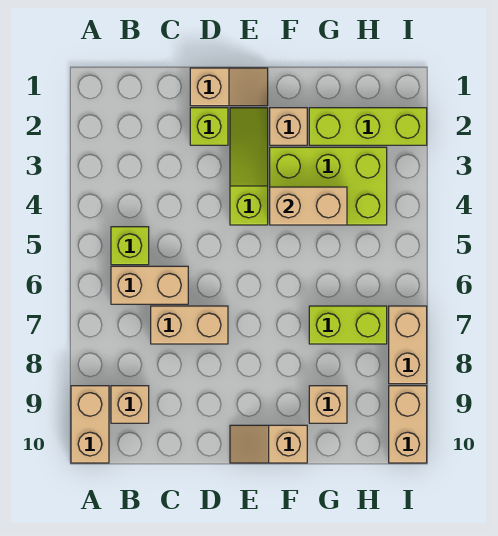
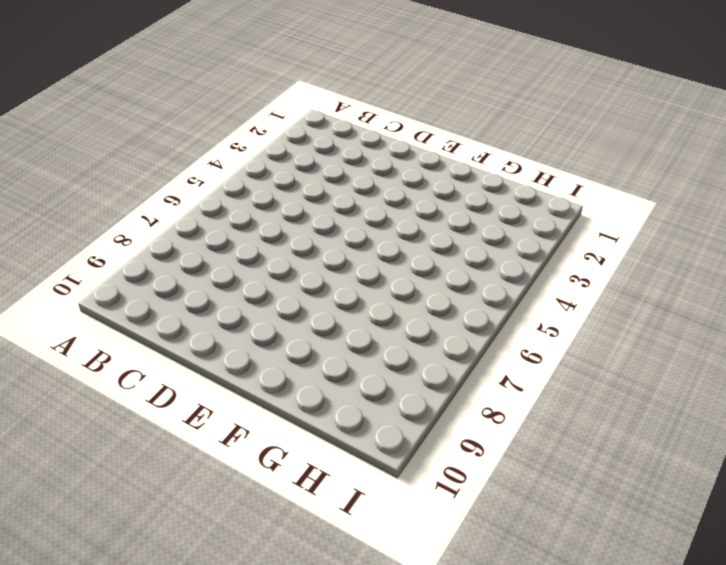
none -> tan 1x2 brick [71,386,109,463]
none -> lime 1x1 brick [111,227,149,265]
none -> tan 1x2 brick [111,266,188,304]

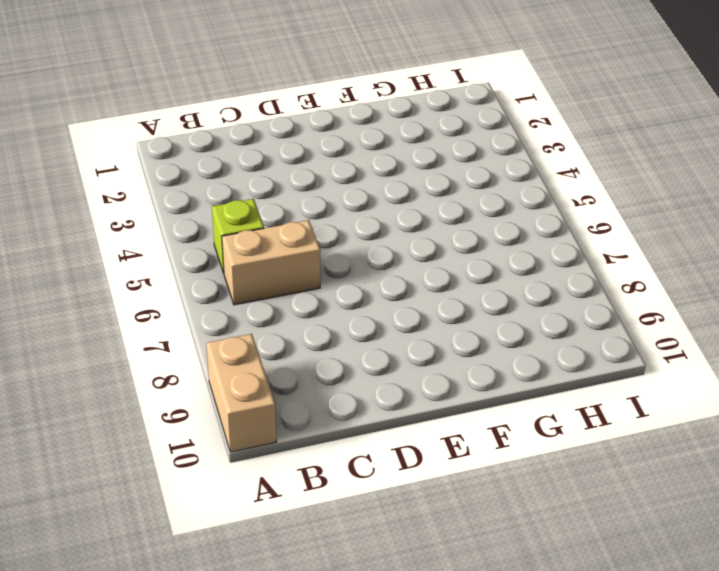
none -> tan 1x1 brick [111,386,149,423]
none -> tan 1x2 brick [151,306,228,344]
none -> tan 1x2 slope [190,68,268,106]

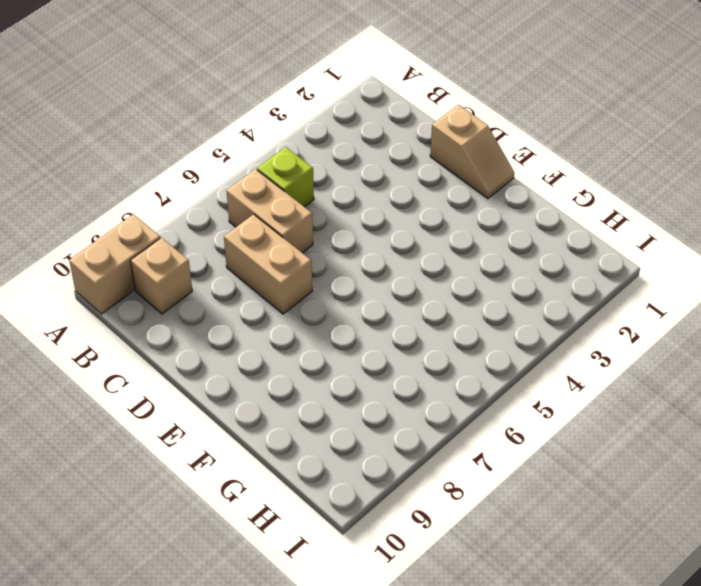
none -> lime 1x1 brick [190,108,228,145]
none -> lime 1x3 slope [230,108,268,225]
none -> tan 1x2 slope [230,425,307,463]

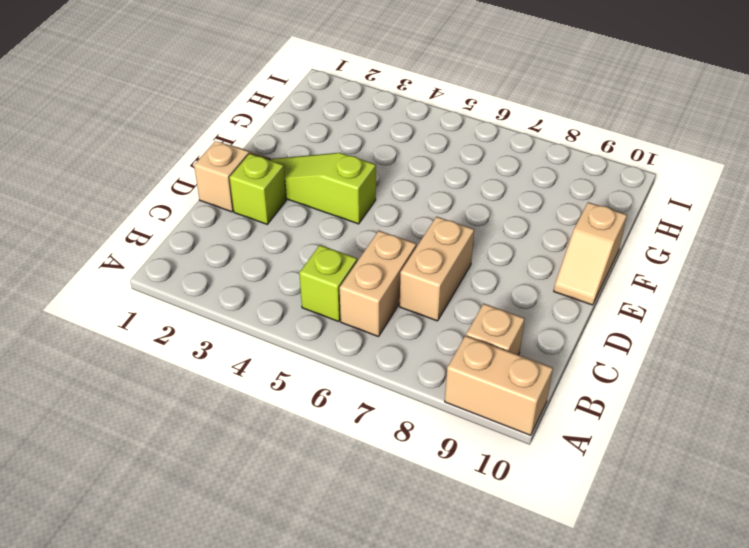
none -> tan 1x1 brick [270,108,307,145]
none -> lime 2x3 brick [270,147,387,225]
none -> lime 1x3 brick [309,108,427,145]

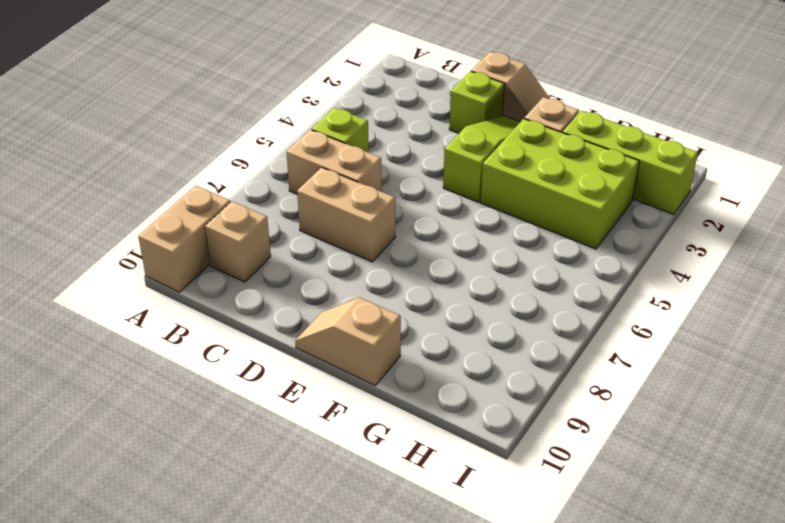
none -> lime 1x2 brick [309,306,387,344]
none -> tan 1x1 brick [309,386,347,423]
none -> tan 1x2 brick [389,306,427,384]

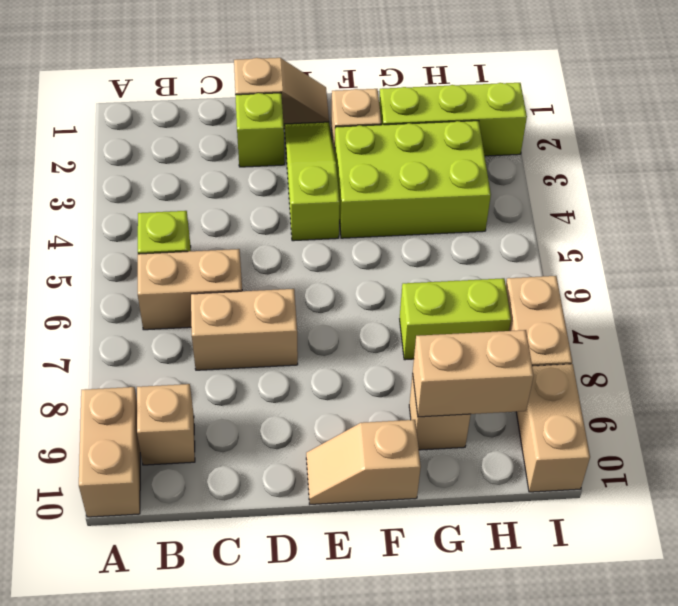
tan 1x2 brick [413,330,534,417] -> tan 1x2 brick moved to [270,187,347,225]

